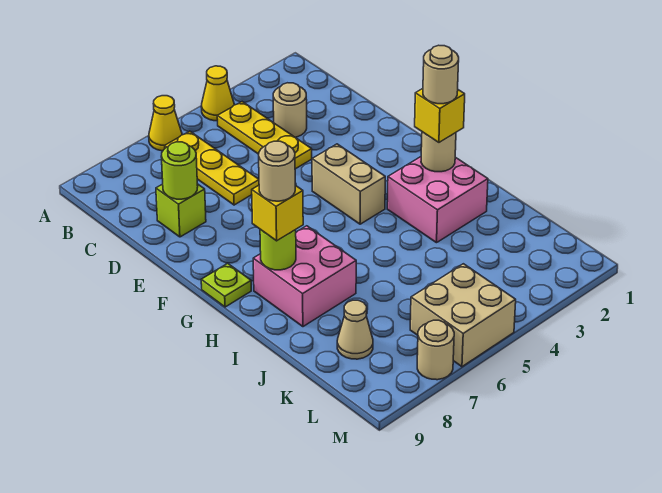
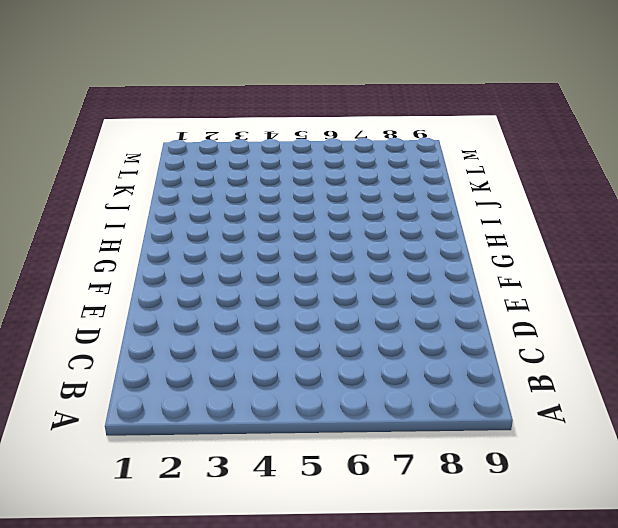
none -> yellow 1x1 cone [201,66,234,121]
none -> yellow 1x1 cone [149,96,182,151]
none -> yellow 1x3 plate [217,102,312,169]

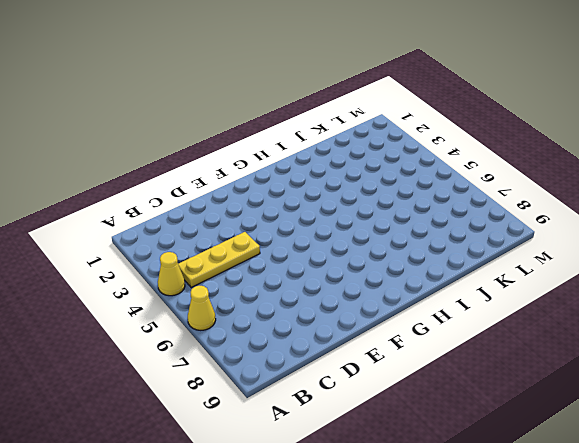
none -> yellow 1x3 plate [165,131,259,205]
none -> tan 1x1 round brick [273,83,307,137]
none -> lime 1x1 brick [156,184,206,237]

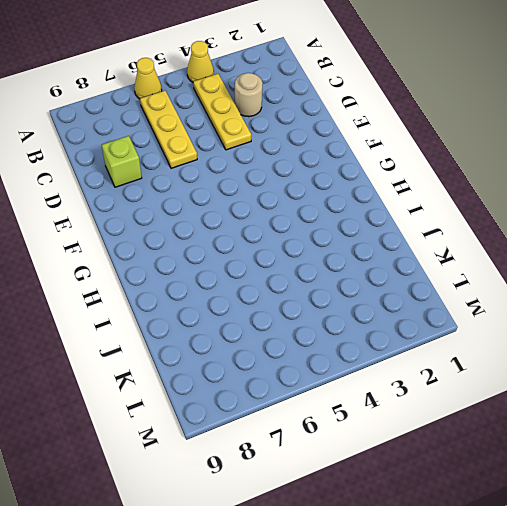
none -> tan 1x2 brick [312,144,385,224]
none -> lime 1x1 plate [201,263,251,307]
none -> pink 2x2 brick [387,157,488,243]

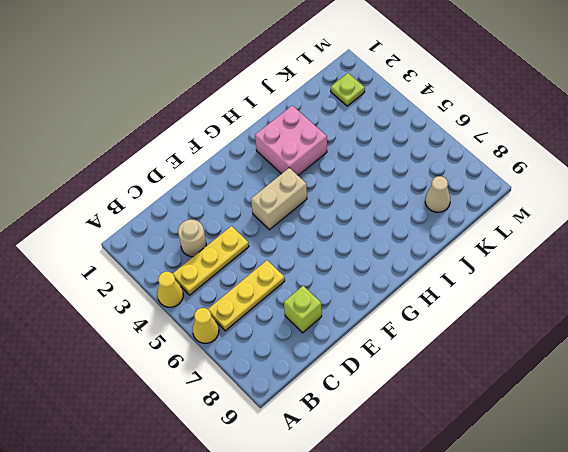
lime 1x1 plate [331,73,365,106] -> lime 1x1 plate moved to [201,263,251,307]
none -> pink 2x2 brick [253,226,356,327]
none -> tan 2x2 brick [410,264,516,367]
none -> tan 1x1 round brick [417,320,454,380]

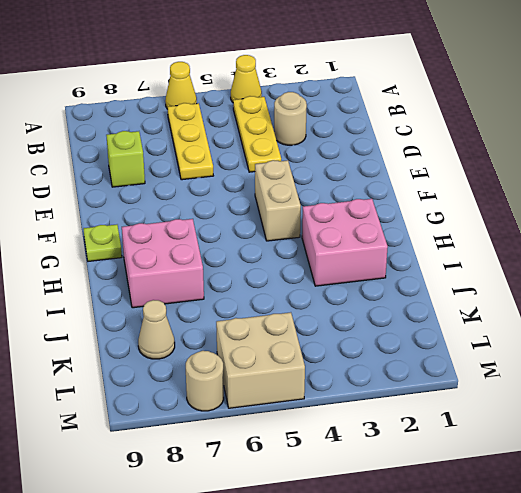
none -> lime 1x1 round brick [161,142,198,199]
none -> tan 1x1 round brick [421,132,456,172]
none -> lime 1x1 round brick [260,229,296,270]

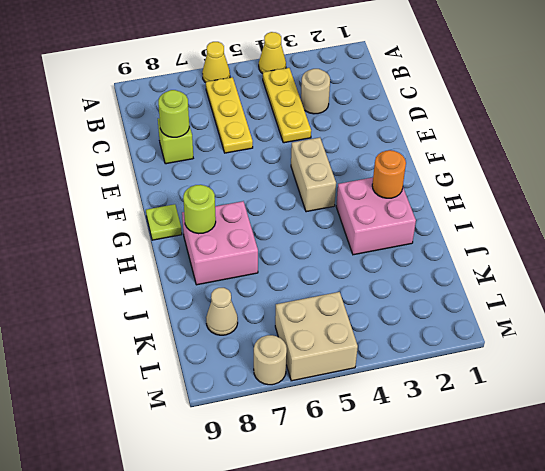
orange 1x1 round brick [372,150,406,198] -> tan 1x1 round brick [421,132,456,172]
none -> yellow 1x1 brick [415,89,465,142]
none -> yellow 1x1 brick [252,185,303,241]
none -> tan 1x1 round brick [423,45,459,104]

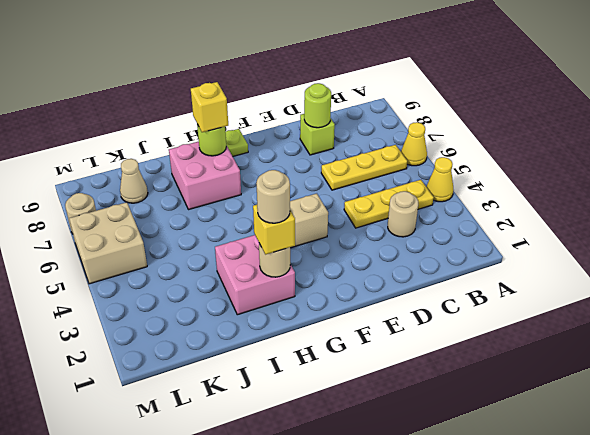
none -> tan 1x1 round brick [259,141,295,201]

